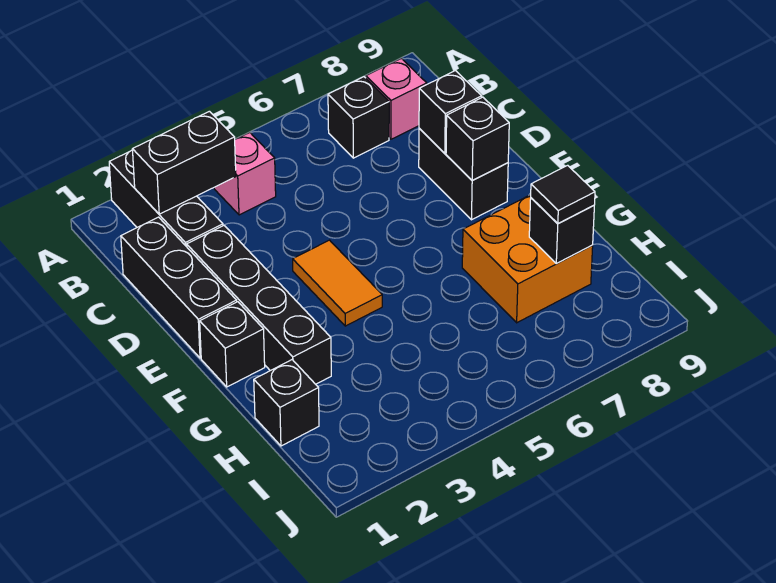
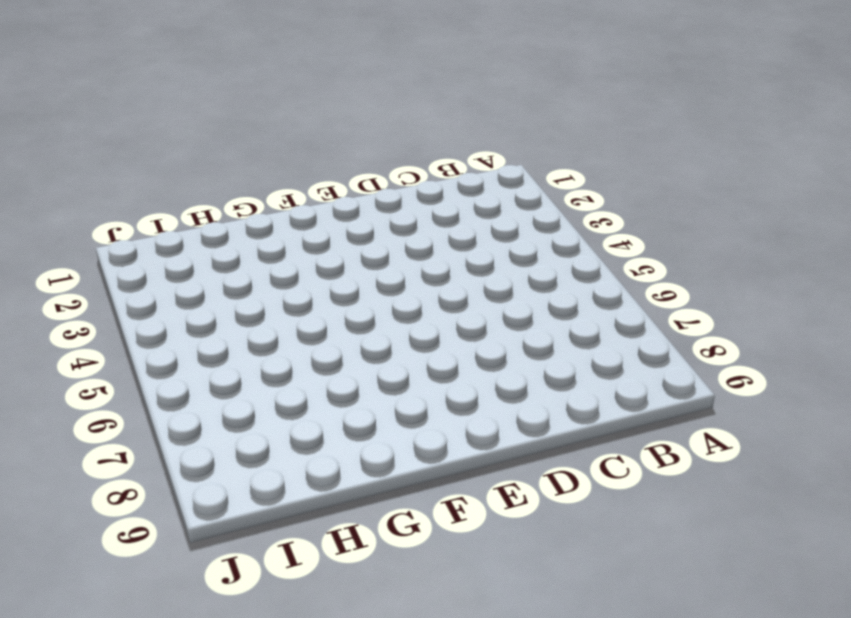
none -> black 1x3 brick [109,150,223,247]
none -> pink 1x1 brick [214,133,276,215]
none -> black 1x1 brick [328,77,389,158]

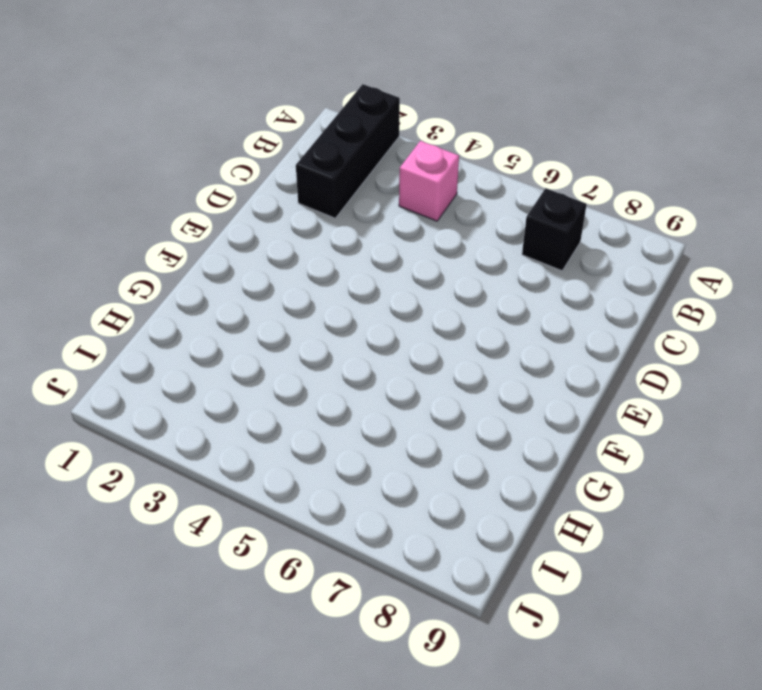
none -> pink 1x1 brick [366,58,427,139]
none -> black 1x3 brick [121,217,237,358]
none -> black 1x4 brick [187,225,331,384]

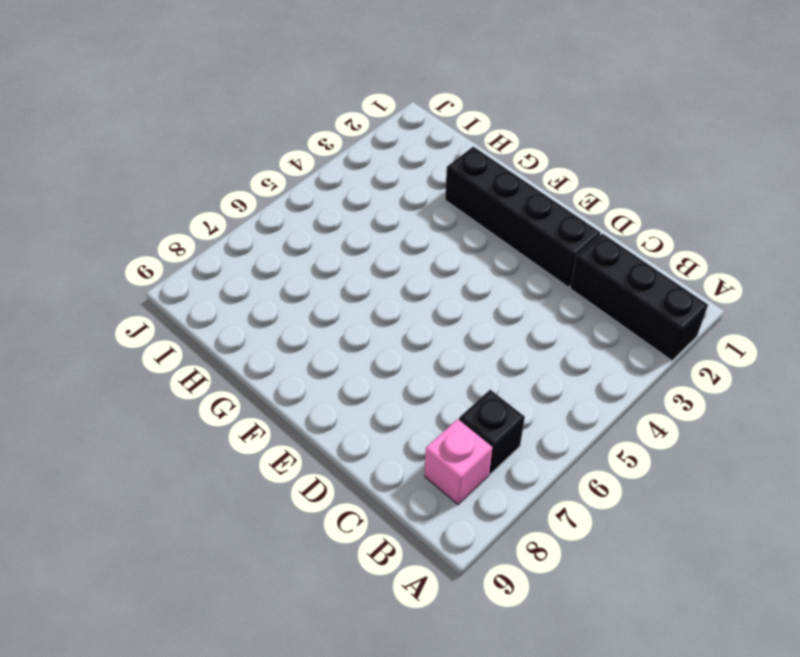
none -> pink 1x1 brick [214,133,276,215]
none -> black 1x3 brick [121,217,237,358]
none -> black 1x2 brick [419,129,508,220]

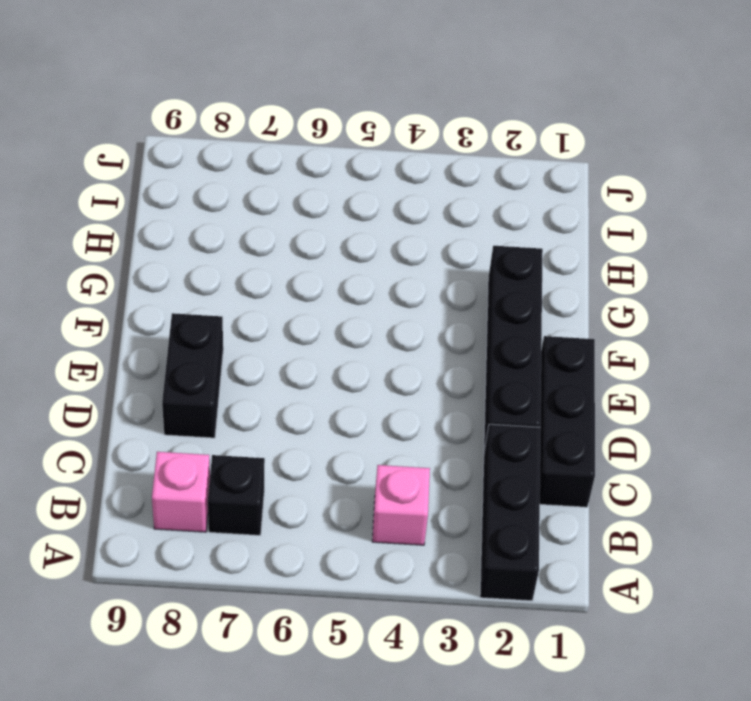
none -> orange 1x2 tile [293,240,382,326]
none -> black 1x1 brick [200,302,265,387]
none -> orange 2x2 brick [462,195,593,323]

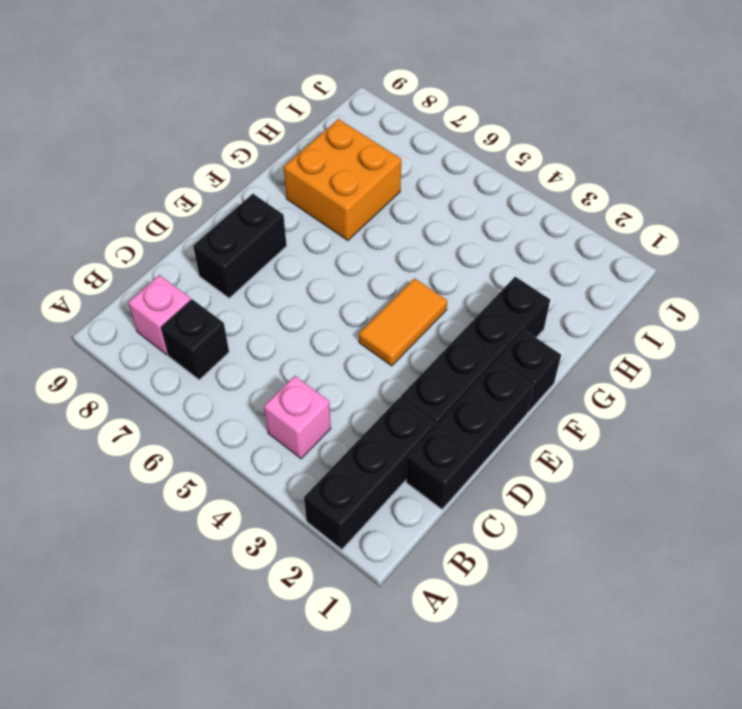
none -> black 1x1 brick [254,360,319,446]
none -> black 1x2 brick [132,111,236,214]
none -> black 1x1 brick [419,71,482,153]

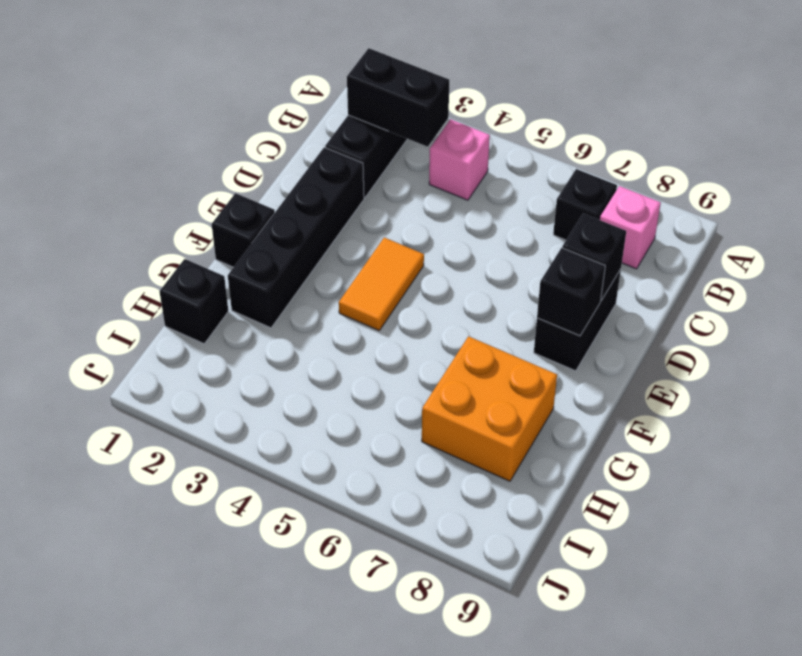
none -> black 1x3 brick [121,217,237,358]
none -> black 1x1 brick [529,198,594,263]
none -> black 1x1 tile [531,165,595,224]

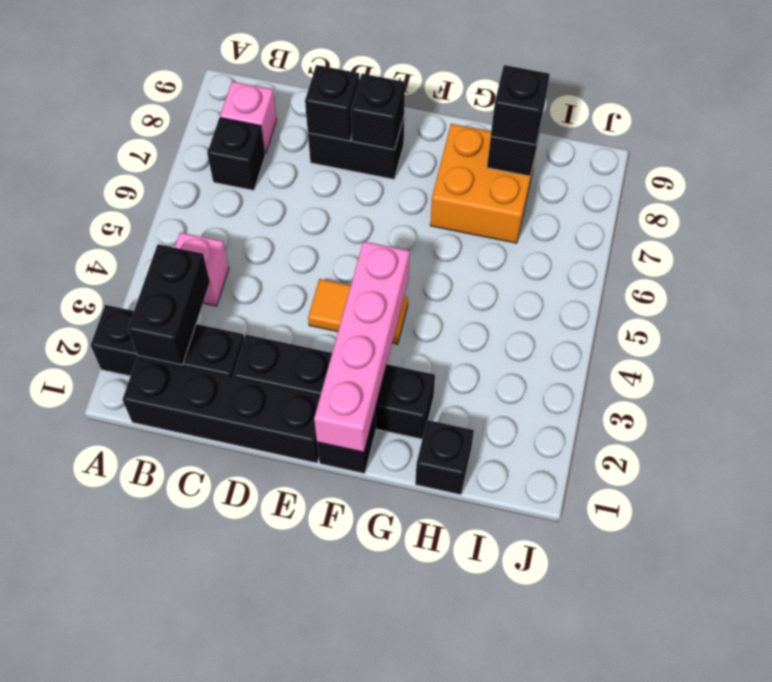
black 1x4 brick [123,358,320,463] -> black 1x3 brick [121,217,237,358]
pink 1x4 brick [314,241,409,452] -> none
black 1x1 brick [491,65,550,145] -> black 1x1 tile [531,165,595,224]

